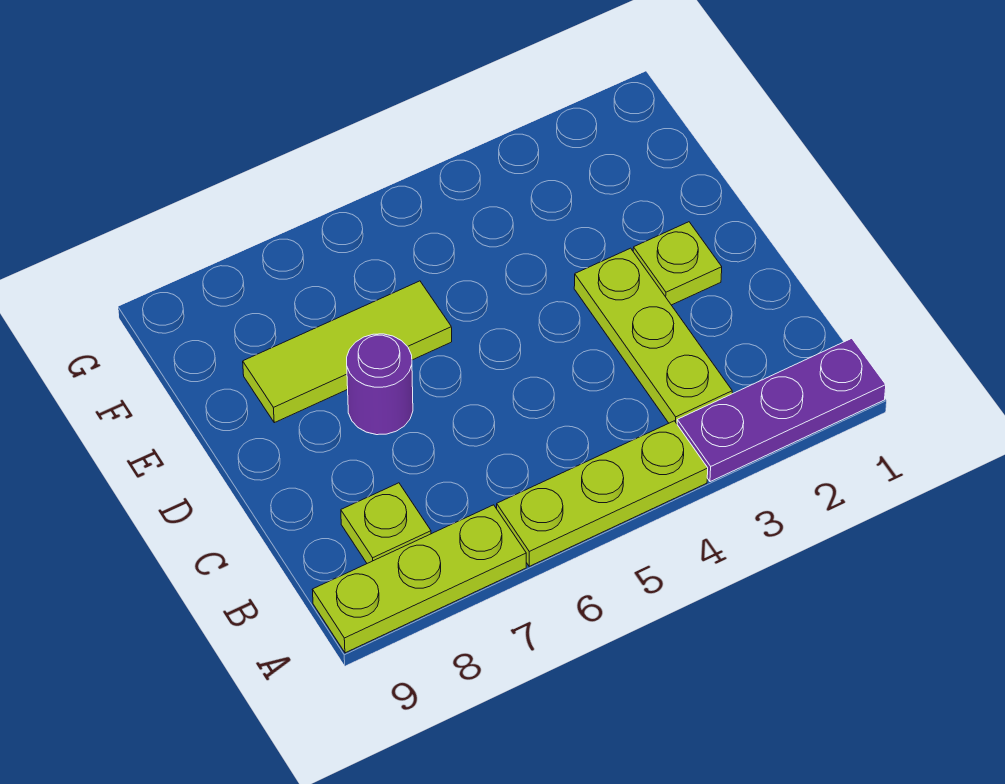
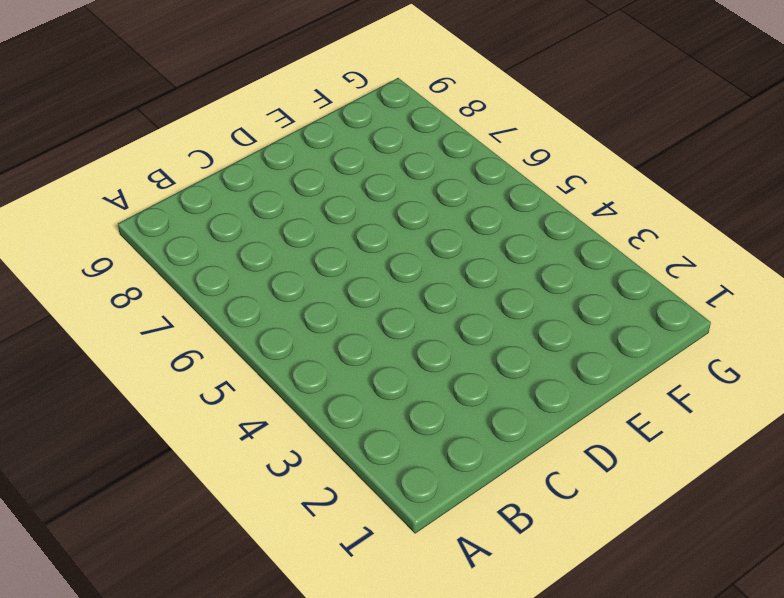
none -> purple 1x3 plate [677,338,886,482]
none -> lime 1x3 plate [497,421,708,566]

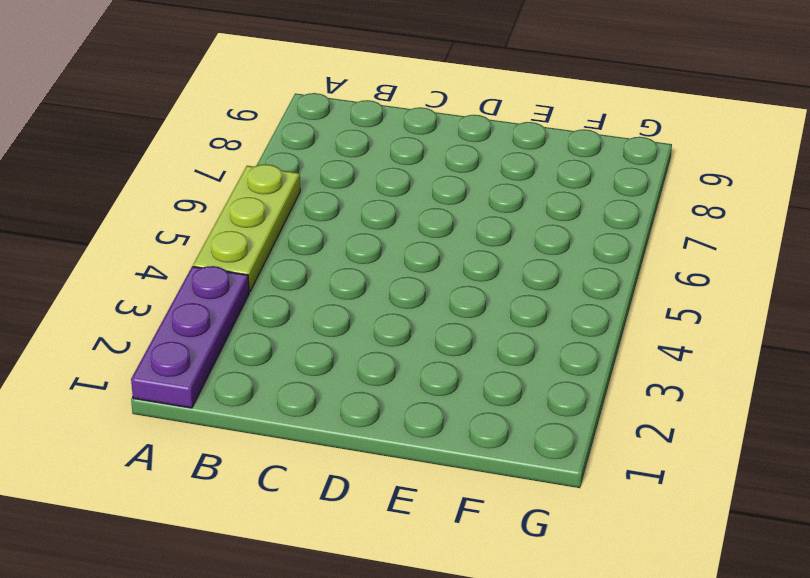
none -> lime 1x3 plate [312,505,526,653]
none -> lime 1x3 plate [574,248,732,424]

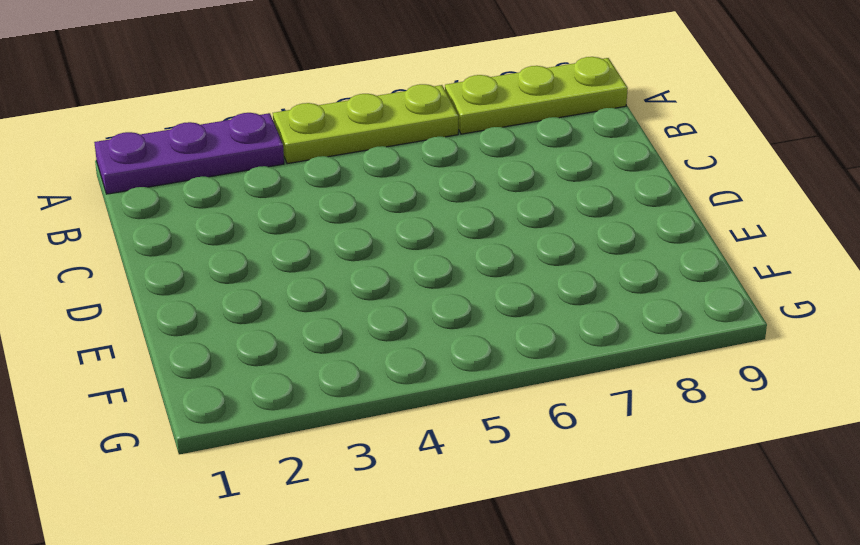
none -> lime 1x3 plate [574,248,732,424]
none -> lime 1x1 plate [341,483,431,563]

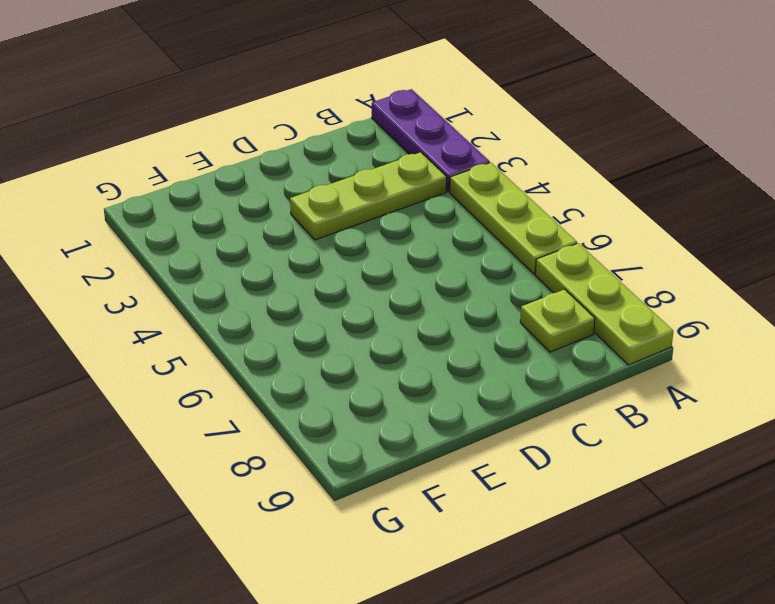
none -> lime 1x1 plate [633,222,722,305]
none -> purple 1x1 round brick [347,334,413,435]

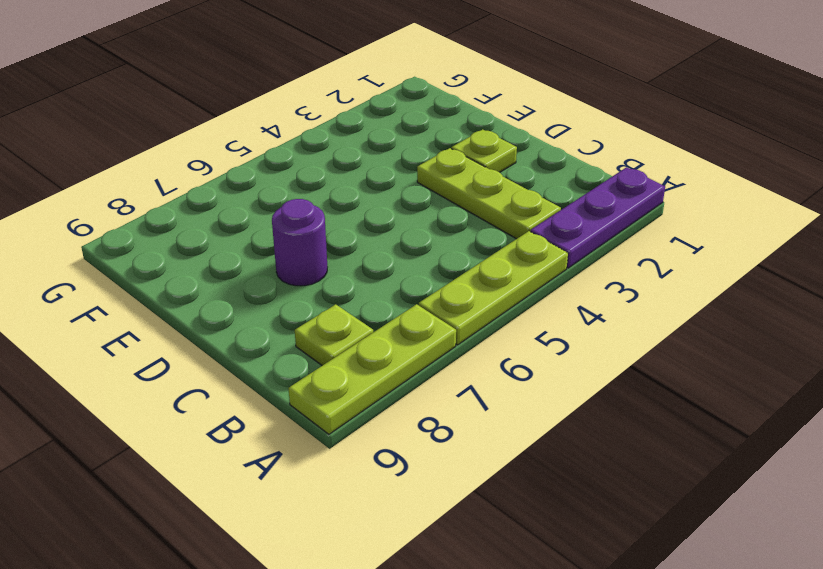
none -> lime 1x3 tile [243,281,452,423]

